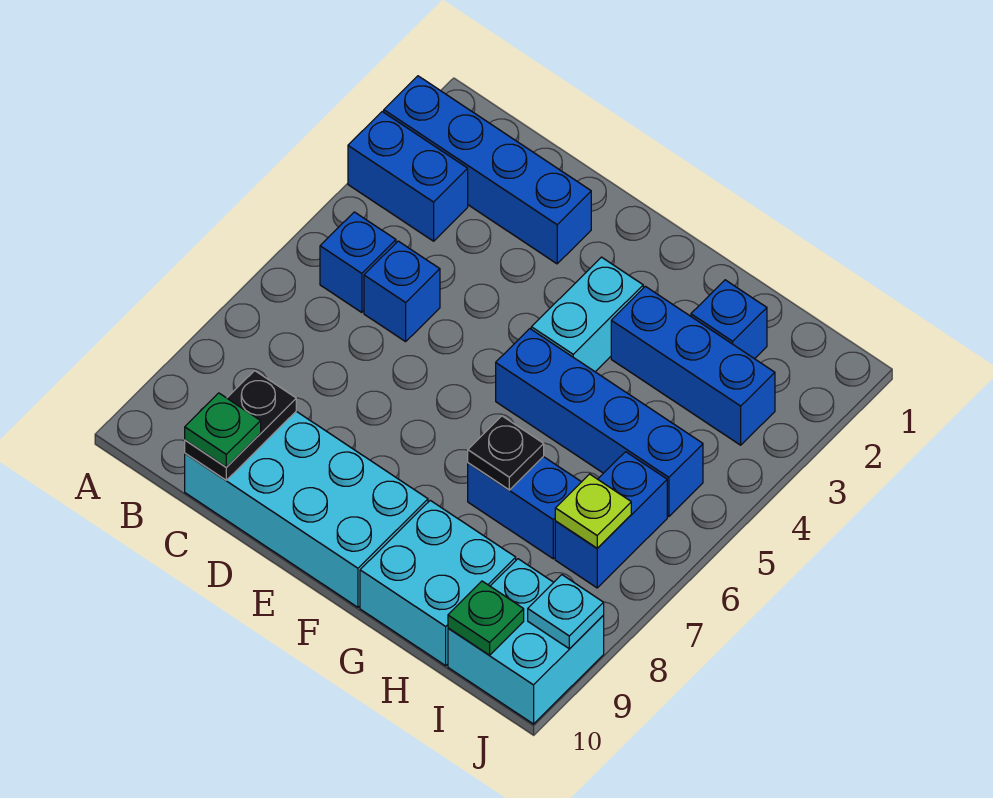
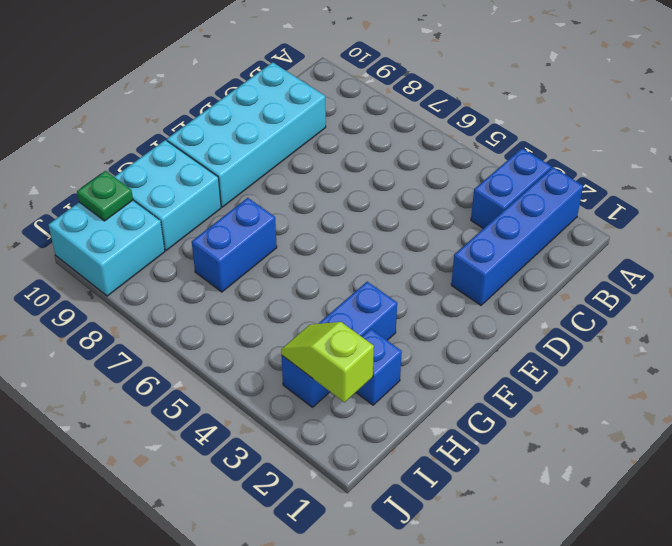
lime 1x2 slope [281,322,374,402] -> none
none -> blue 1x1 brick [320,212,396,313]
none -> blue 1x1 brick [364,241,440,342]
none -> cyan 1x2 brick [531,257,643,372]

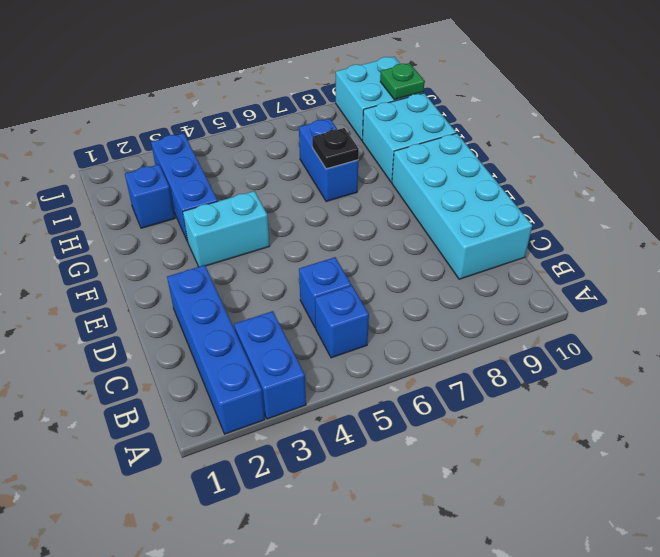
none -> blue 1x4 brick [496,329,703,516]
none -> blue 1x2 brick [555,452,667,588]
none -> black 1x2 plate [185,371,296,480]

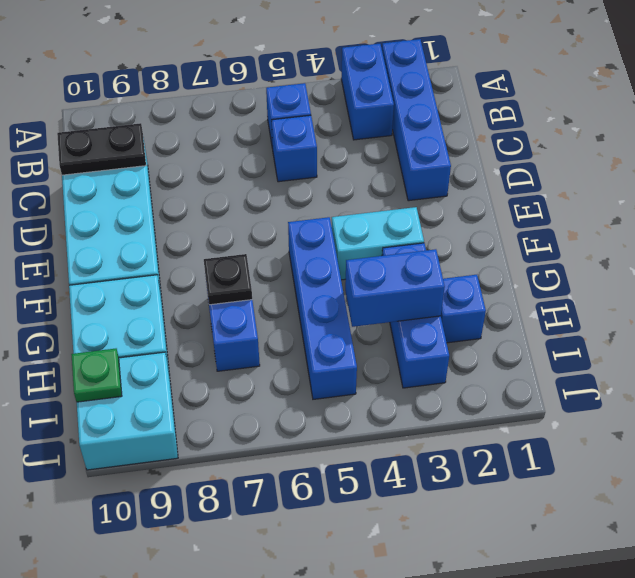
blue 1x2 brick [345,249,445,327] -> blue 1x2 brick moved to [555,452,667,588]
none -> lime 1x1 plate [555,474,631,548]
none -> cyan 1x1 plate [528,575,604,649]
none -> green 1x1 plate [185,393,261,467]

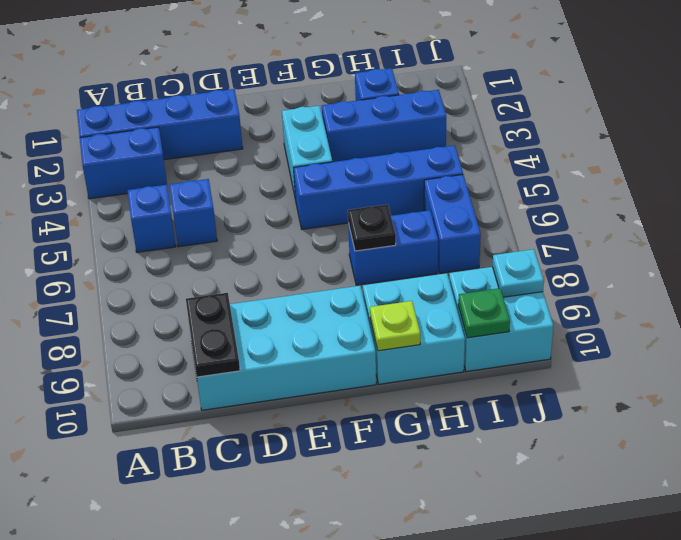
lime 1x1 plate [370,301,420,351] -> lime 1x1 plate moved to [555,474,631,548]
none -> green 1x1 plate [185,393,261,467]

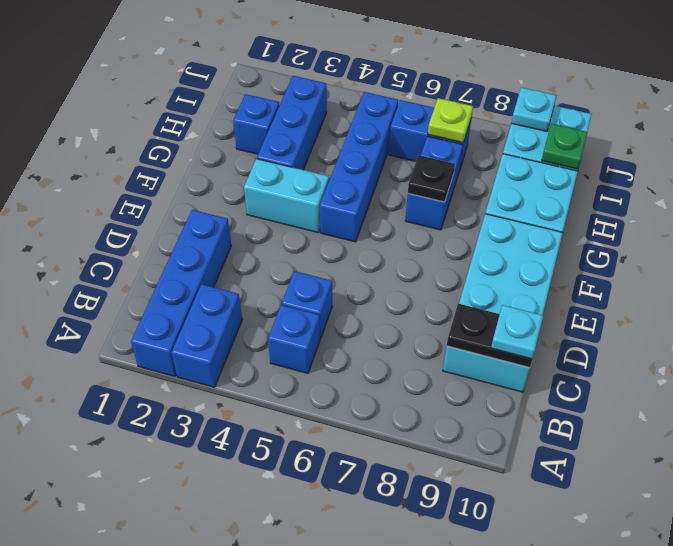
cyan 1x1 plate [491,305,543,359] -> green 1x1 plate [185,393,261,467]

